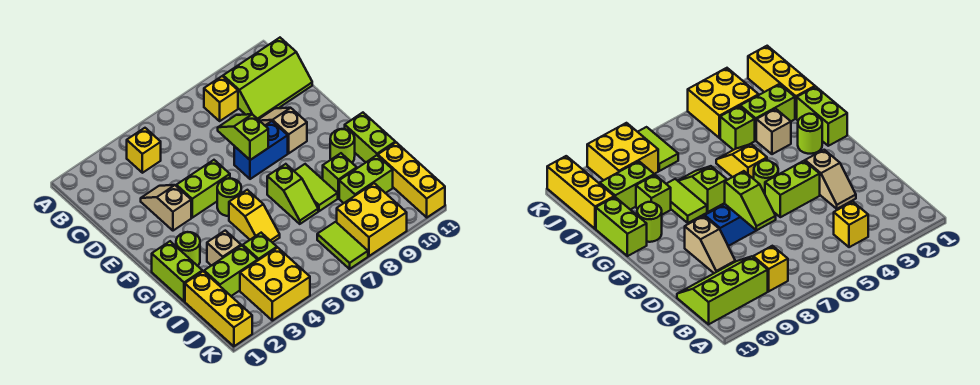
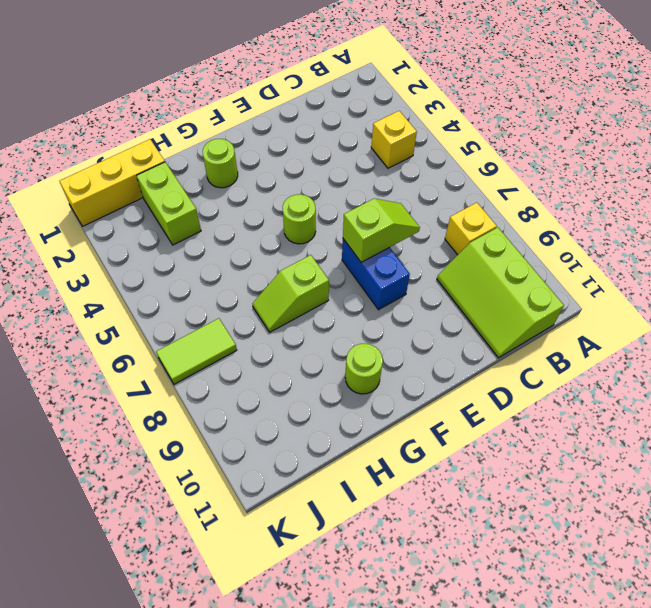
none -> tan 1x2 slope [141,185,191,231]
none -> tan 1x2 slope [258,108,307,153]
none -> lime 1x2 brick [176,160,230,218]

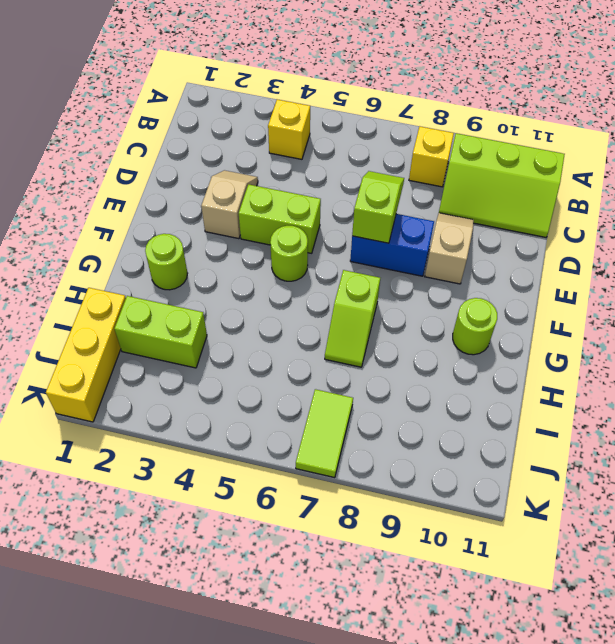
none -> lime 1x2 brick [152,241,202,301]
none -> yellow 1x2 slope [229,190,280,243]
none -> lime 1x2 tile [294,164,338,211]

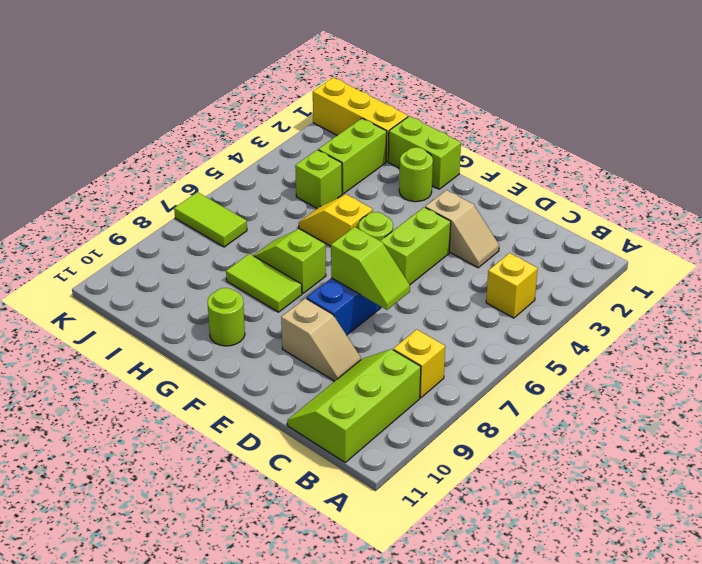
none -> lime 1x2 brick [345,113,395,162]
none -> tan 1x1 brick [207,231,241,266]
none -> lime 1x1 brick [323,153,357,198]

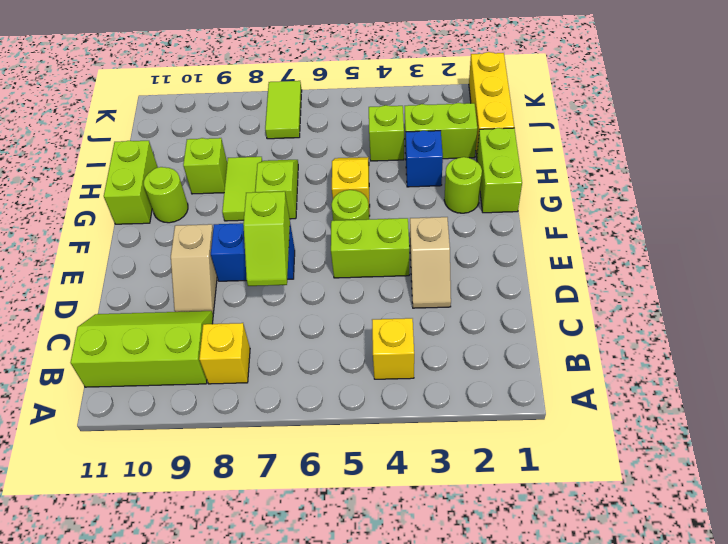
blue 1x1 brick [406,131,443,187] -> tan 1x1 brick [207,231,241,266]
none -> lime 1x2 brick [339,155,393,203]
none -> yellow 1x3 brick [378,142,445,217]
none -> yellow 2x2 brick [240,248,310,321]

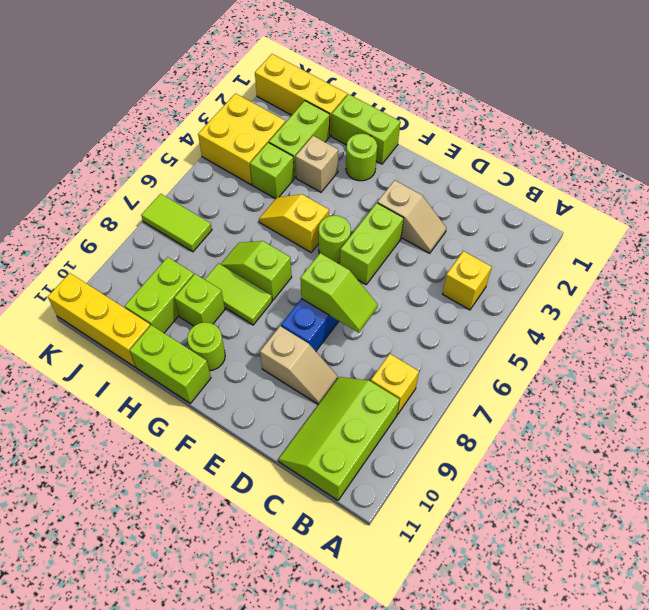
none -> yellow 2x2 brick [337,183,407,256]

